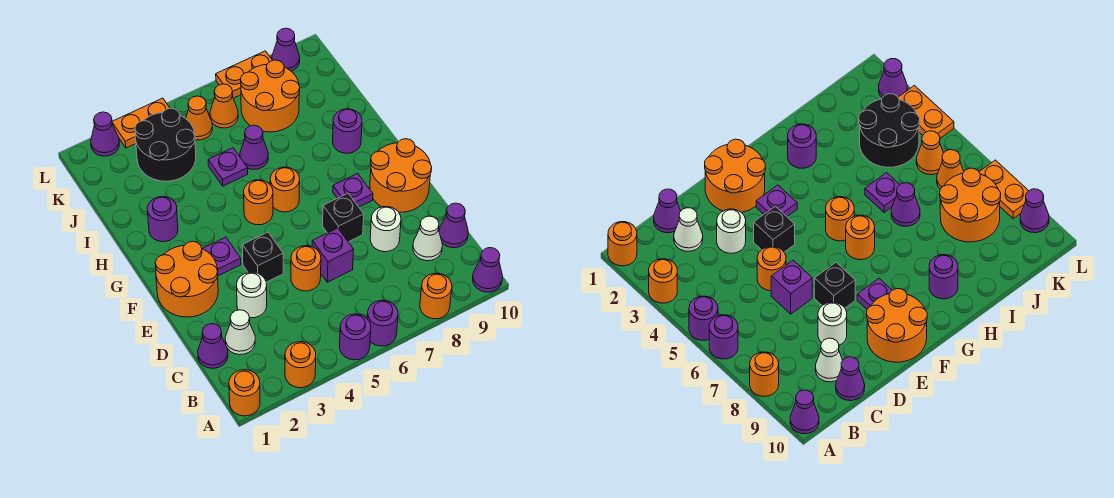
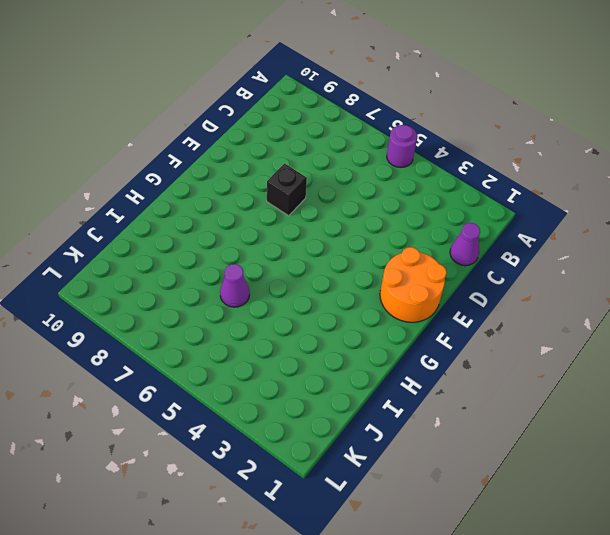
none -> orange 1x1 round brick [229,370,260,416]
none -> orange 1x1 round brick [285,342,316,388]
none -> purple 1x1 round brick [367,300,398,346]
none -> orange 1x1 round brick [420,273,452,319]

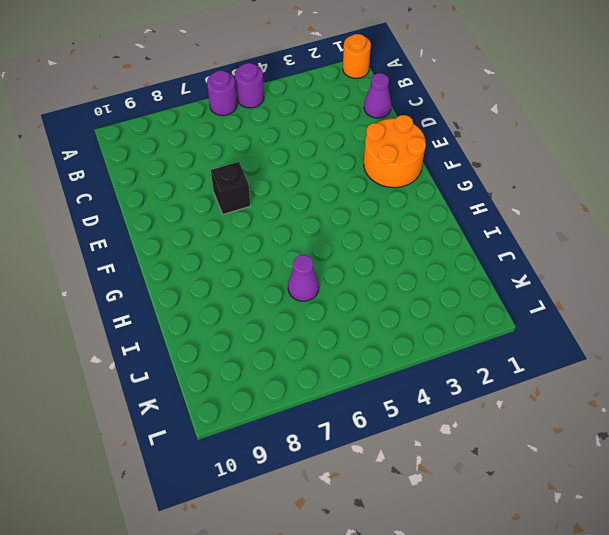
none -> orange 1x1 round brick [285,342,316,388]
none -> orange 1x1 round brick [420,273,452,319]
none -> purple 1x1 cone [472,248,503,292]
none -> white 1x1 cone [225,310,255,355]

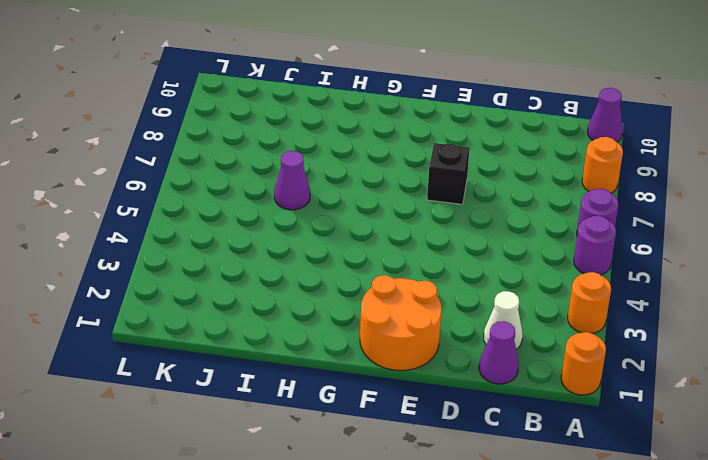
none -> white 1x1 cone [413,216,442,261]
none -> purple 1x1 cone [439,203,468,248]
none -> white 1x1 round brick [237,272,267,318]
none -> orange 1x1 round brick [291,246,321,291]

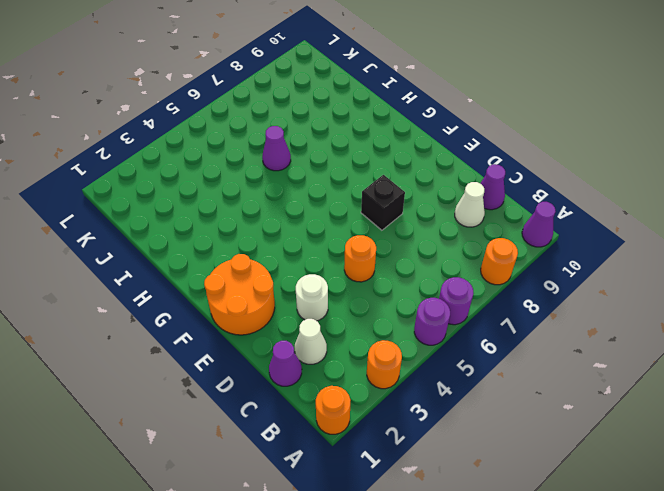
none -> purple 1x1 brick [312,228,354,282]
none -> white 1x1 round brick [370,207,401,252]
none -> black 1x1 brick [242,232,283,282]
none -> orange 2x2 round brick [370,139,432,212]

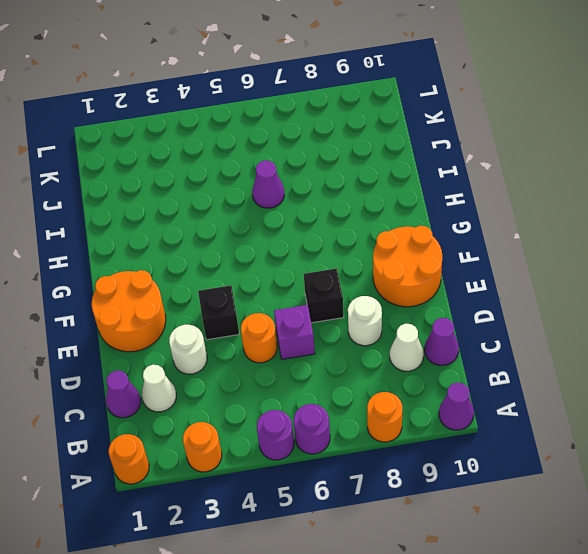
none -> purple 1x1 plate [203,237,241,276]
none -> purple 1x1 plate [333,174,373,207]
none -> orange 1x1 round brick [244,180,273,225]
none -> orange 1x1 round brick [270,167,300,212]

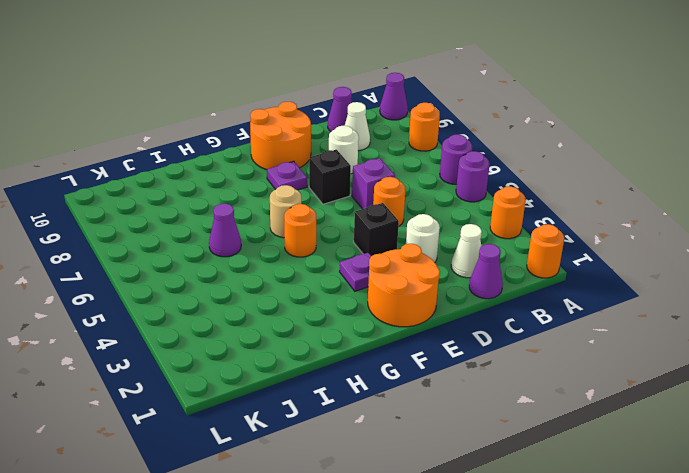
tan 1x1 round brick [270,185,301,238] -> orange 1x1 round brick [270,167,300,212]
none -> purple 1x1 round brick [147,197,178,242]
none -> purple 1x1 round brick [333,109,362,153]
none -> purple 1x1 plate [208,148,248,186]
none -> black 2x2 round brick [135,108,196,181]

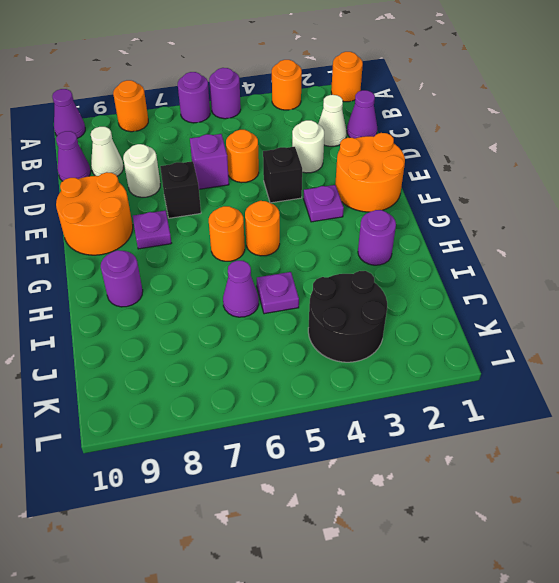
none -> orange 2x2 round brick [240,60,300,132]
none -> orange 1x1 cone [186,96,212,140]
none -> orange 1x1 cone [210,84,238,128]
none -> purple 1x1 cone [91,112,119,156]

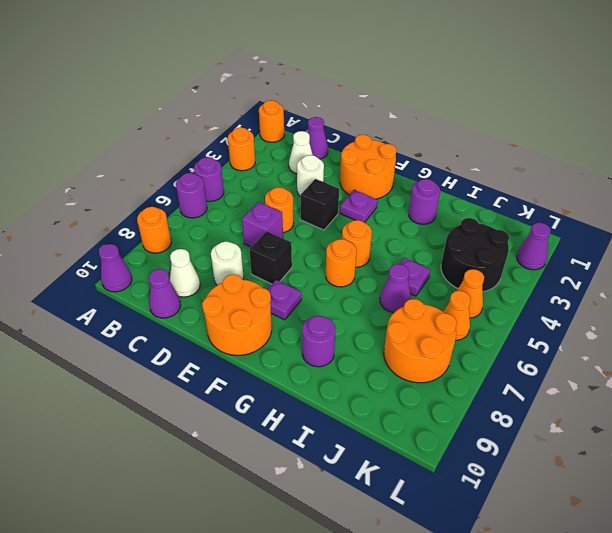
none -> orange 1x2 plate [112,98,170,148]
none -> orange 1x2 plate [216,51,273,98]
none -> purple 1x1 cone [272,28,300,71]

